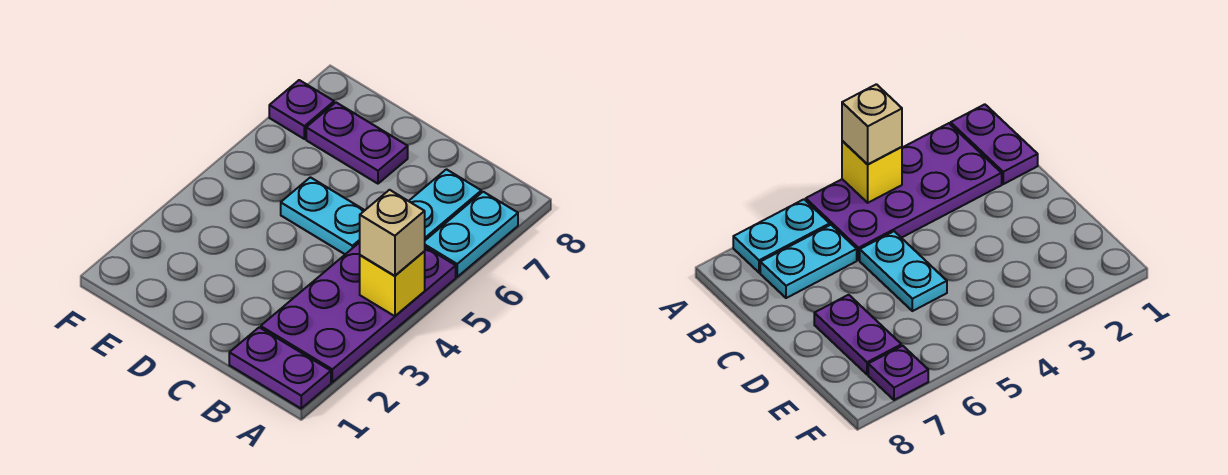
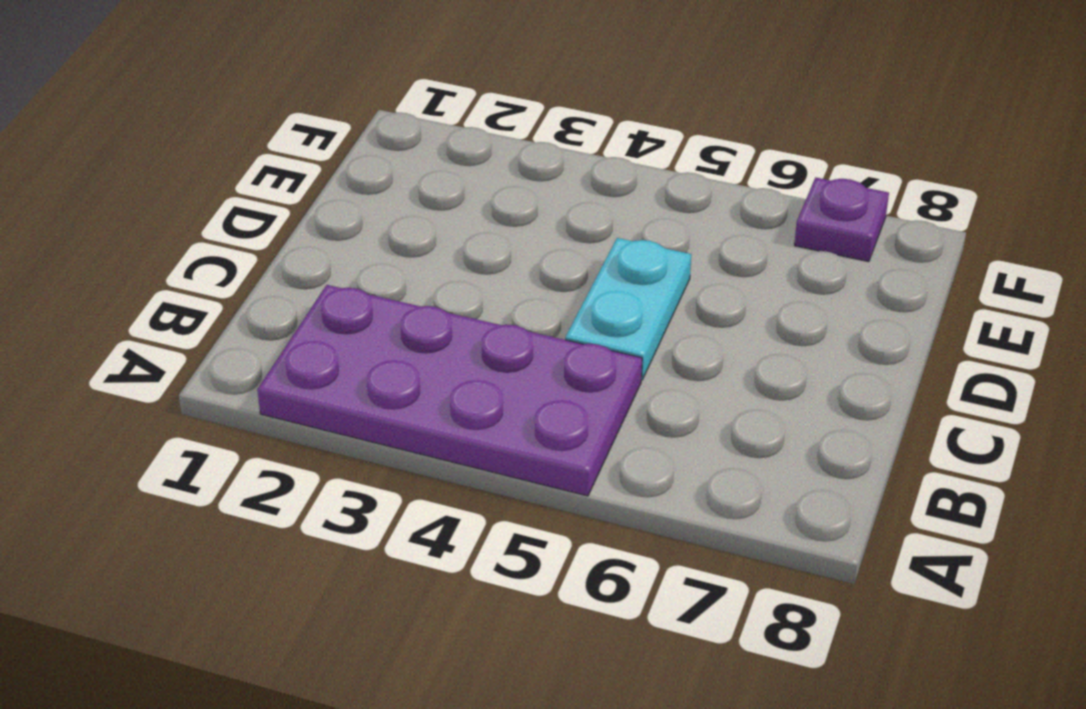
none -> purple 1x2 plate [229,327,331,409]
none -> cyan 1x2 plate [425,192,518,277]

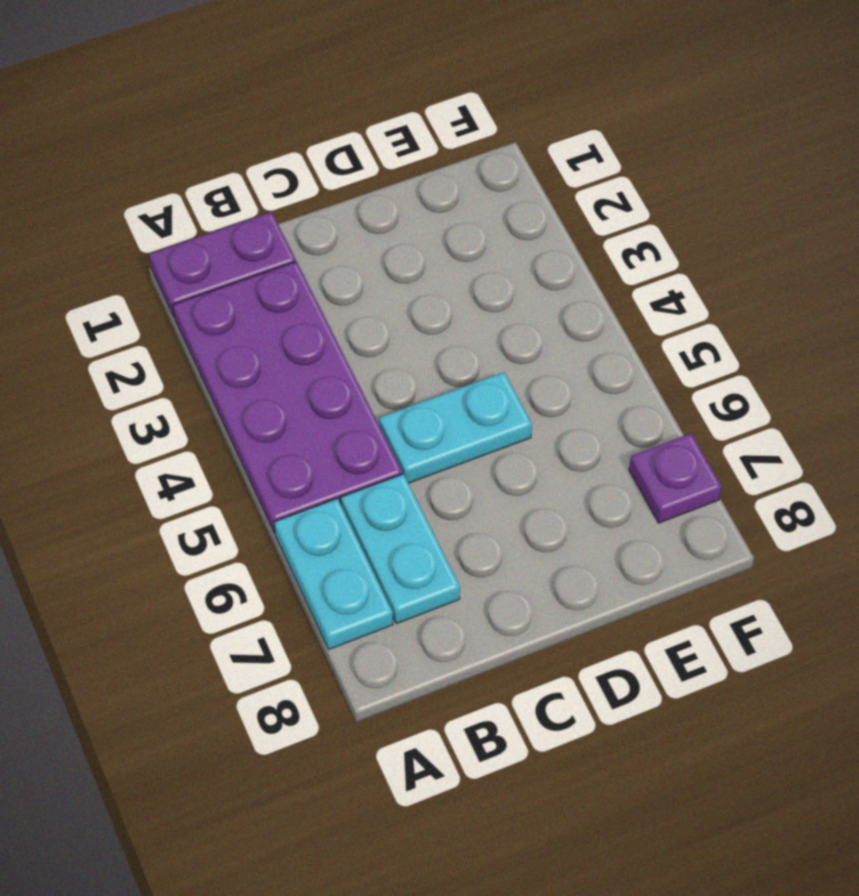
none -> purple 1x2 plate [306,103,408,184]
none -> yellow 1x1 brick [360,252,425,316]

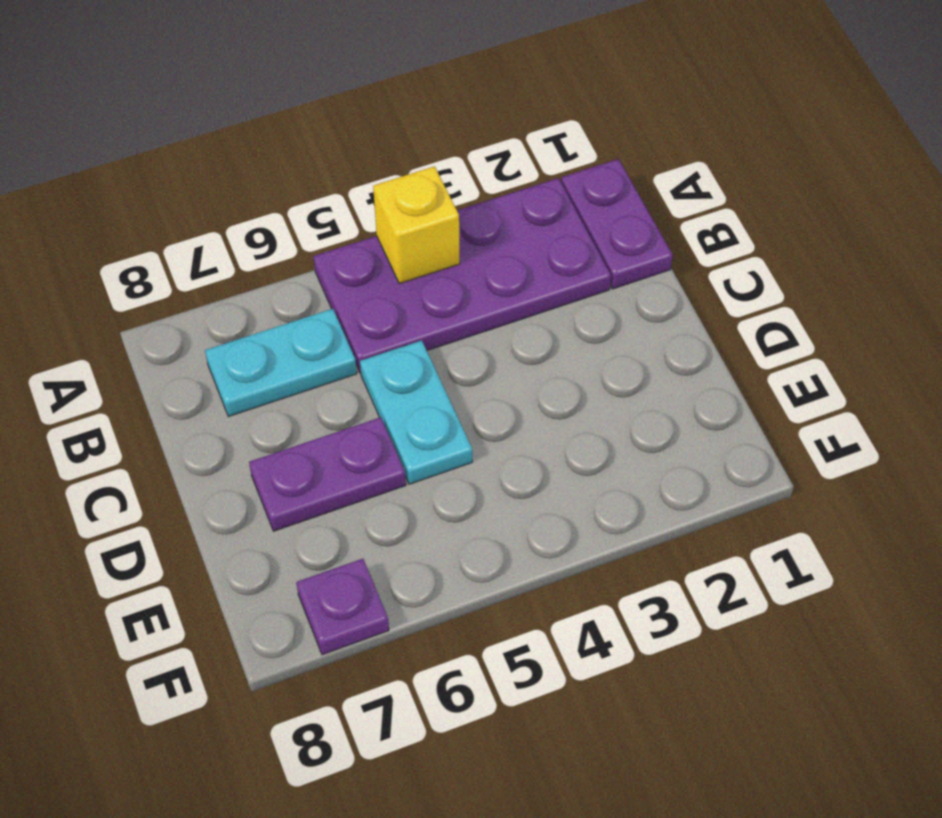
purple 1x2 plate [249,417,406,531] -> purple 1x2 plate turned to [306,103,408,184]
none -> cyan 1x2 plate [425,192,518,277]
none -> tan 1x1 brick [360,190,425,276]

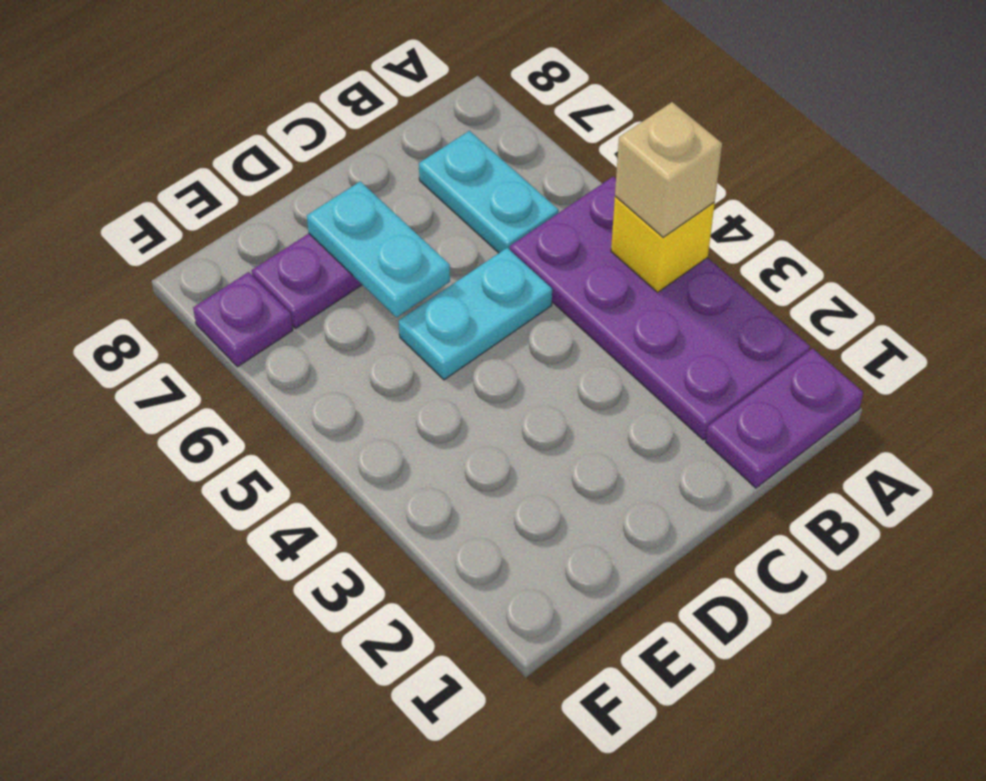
cyan 1x2 plate [307,181,450,317] -> cyan 1x2 plate moved to [425,192,518,277]

